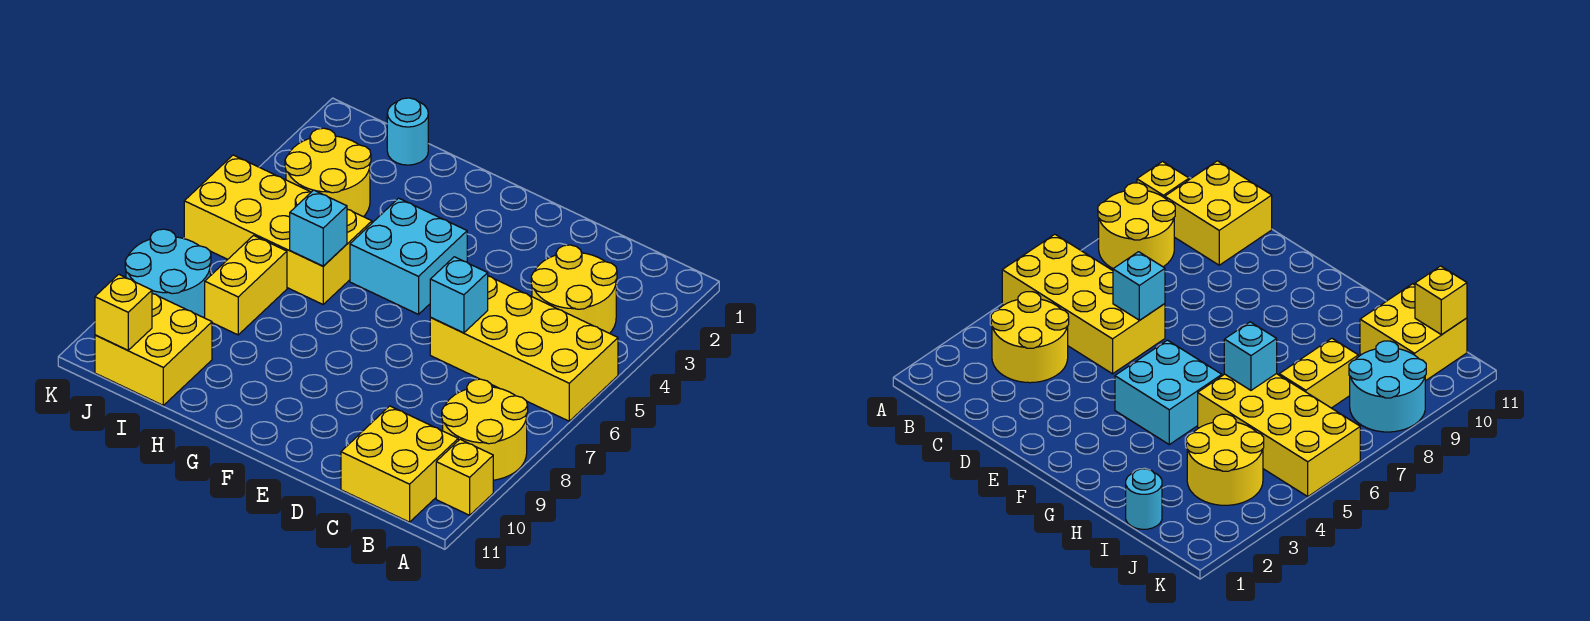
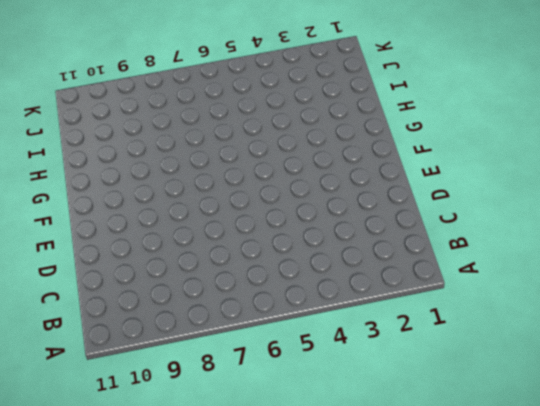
none -> yellow 2x4 brick [430,276,618,421]
none -> yellow 2x2 round brick [442,379,528,480]
none -> yellow 1x1 brick [436,439,493,515]

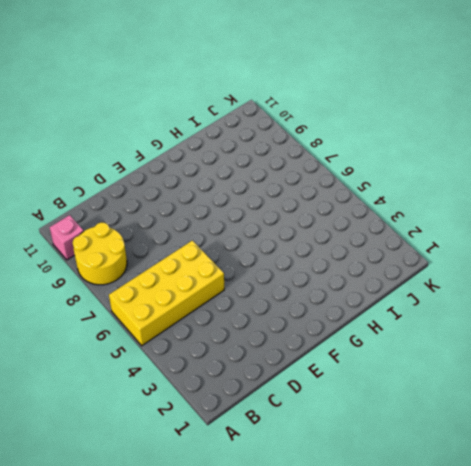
pink 1x1 brick [50,215,84,260] -> yellow 1x1 brick [436,439,493,515]
none -> yellow 2x2 round brick [531,245,617,333]
none -> yellow 2x2 brick [341,406,458,522]
none -> cyan 2x2 brick [350,198,467,314]

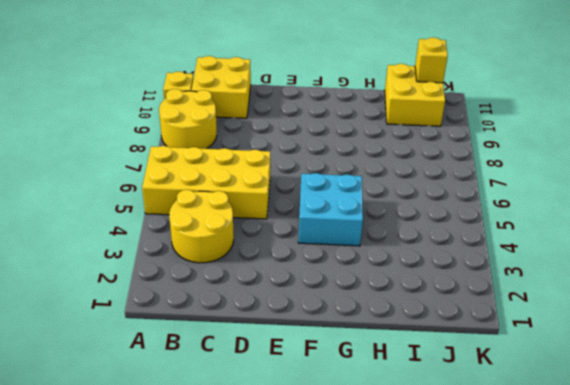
none -> yellow 2x4 brick [184,155,372,304]
none -> cyan 1x1 round brick [387,98,428,165]
none -> yellow 2x2 round brick [285,128,371,217]

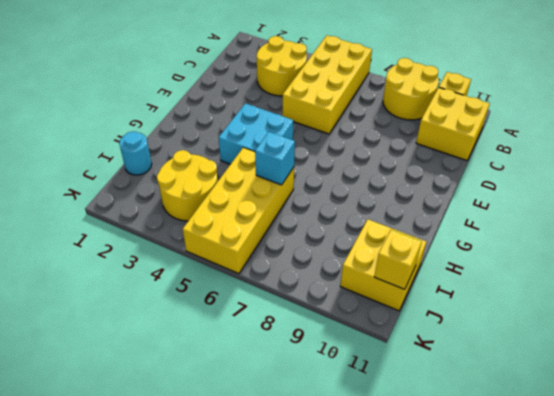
none -> yellow 1x2 brick [205,235,287,335]
none -> cyan 2x2 round brick [125,229,211,318]
none -> cyan 1x1 brick [430,257,488,333]

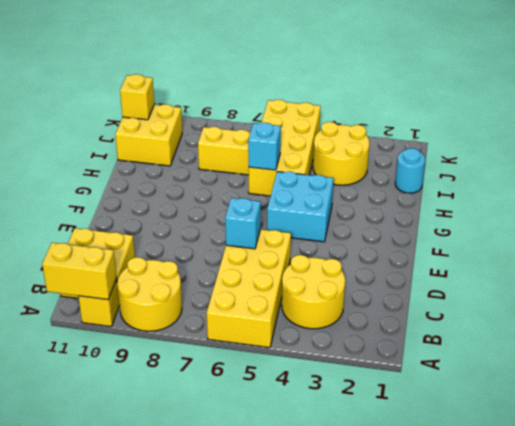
yellow 1x2 brick [42,242,117,300] -> none
none -> cyan 2x2 round brick [125,229,211,318]

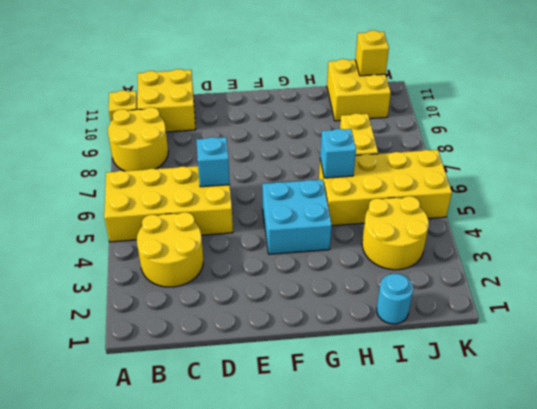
none -> cyan 2x2 round brick [125,229,211,318]

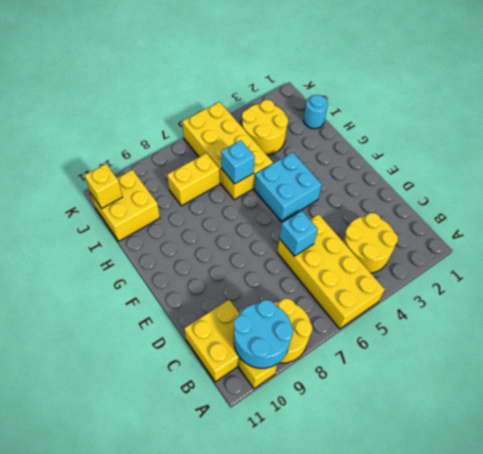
cyan 2x2 round brick [234,300,293,368] -> cyan 2x2 round brick moved to [125,229,211,318]

